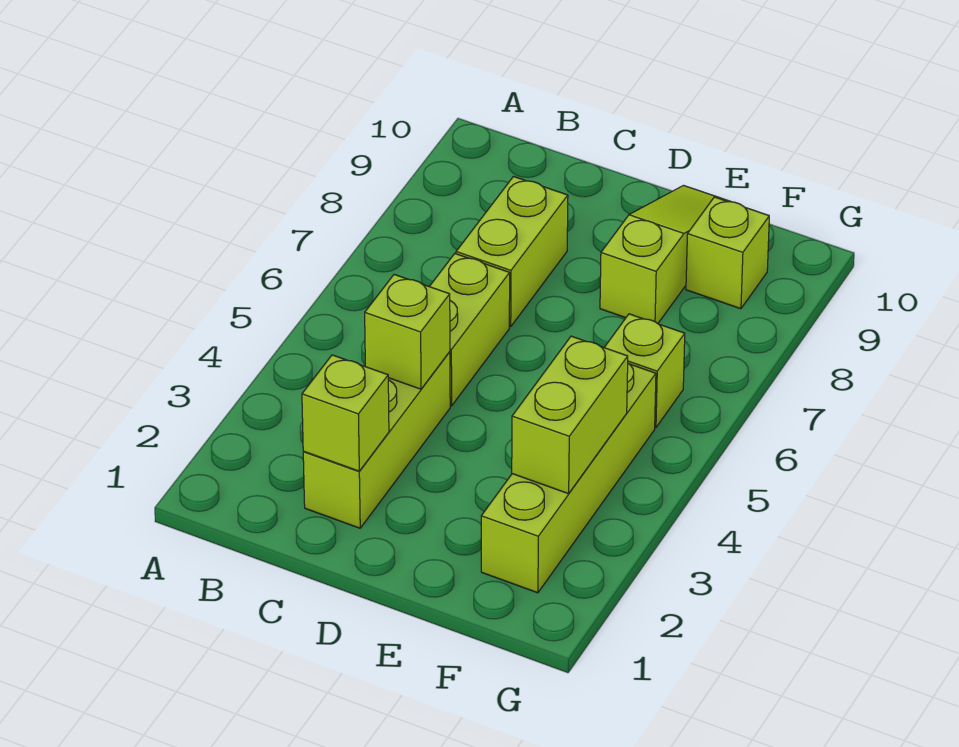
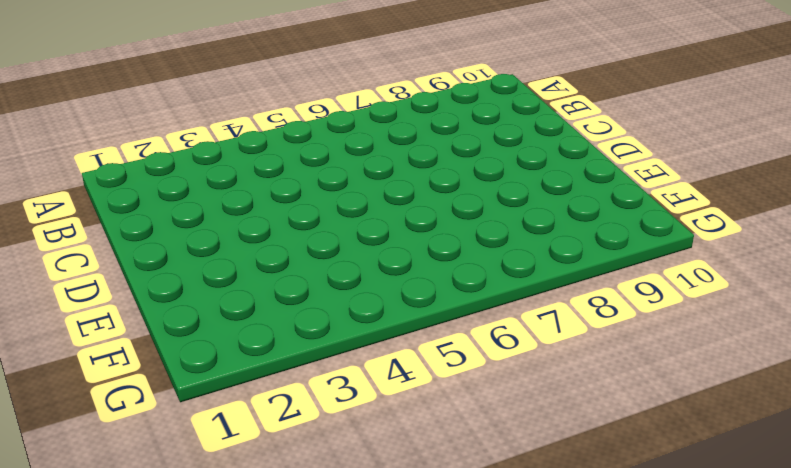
none -> lime 1x3 brick [303,352,450,528]
none -> lime 1x2 brick [429,254,510,406]

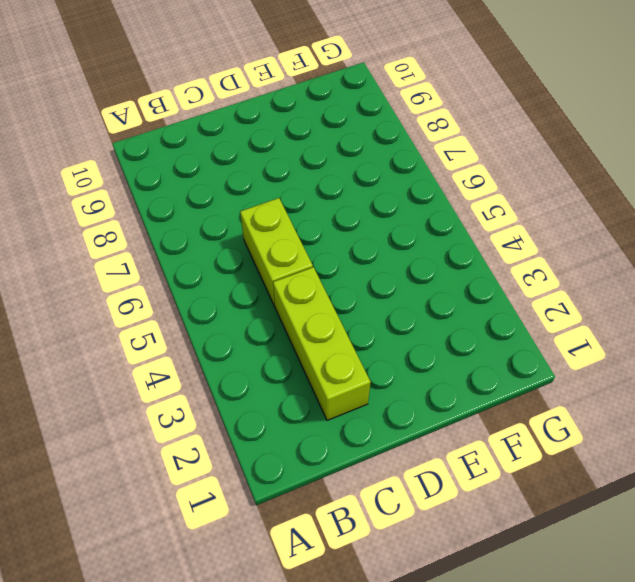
none -> lime 1x2 brick [456,177,568,327]
none -> lime 1x3 slope [600,185,731,323]

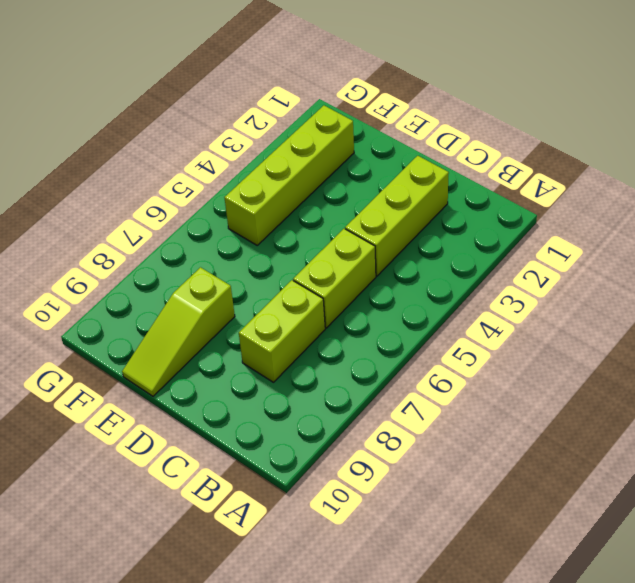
none -> lime 1x1 brick [604,314,685,428]
none -> lime 1x1 brick [686,197,769,309]

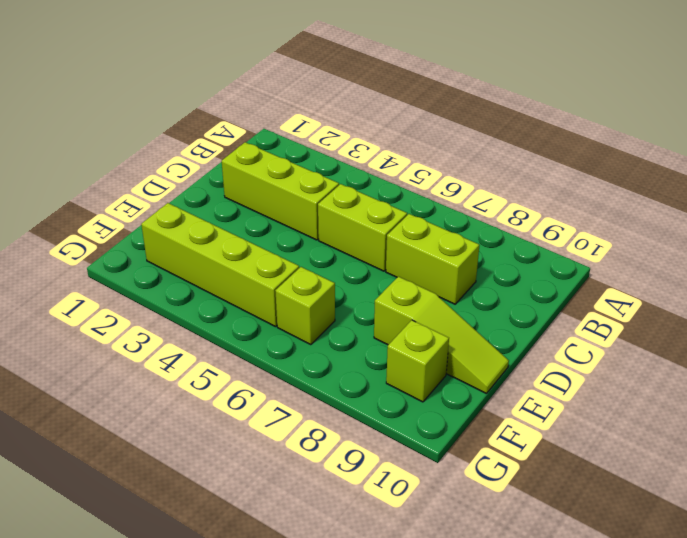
none -> lime 1x1 brick [302,355,389,471]
none -> lime 1x1 brick [365,274,450,389]

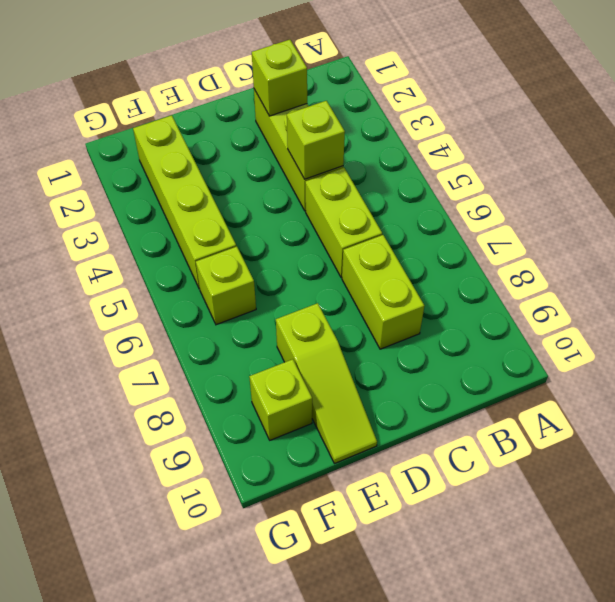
none -> lime 1x2 brick [512,336,628,494]

